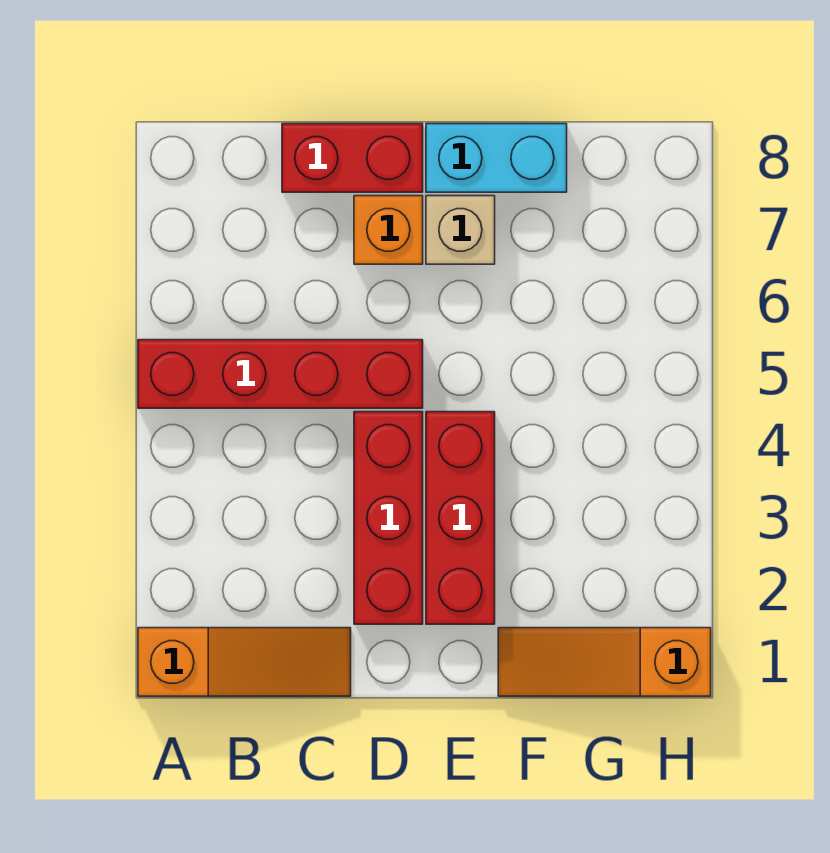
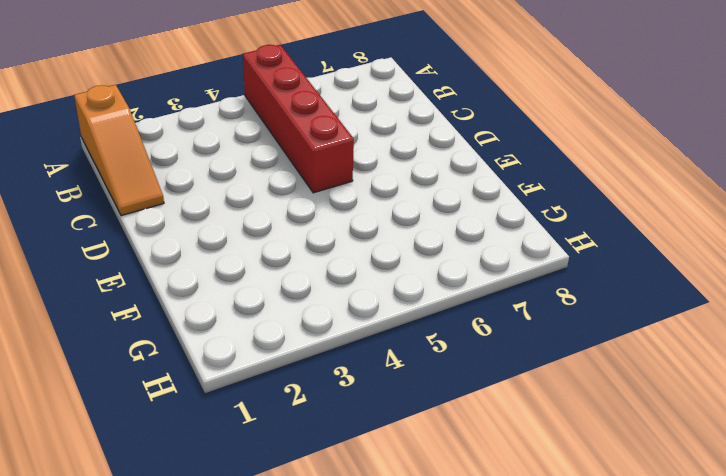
none -> red 1x2 brick [282,124,423,192]
none -> red 1x3 brick [354,412,423,624]

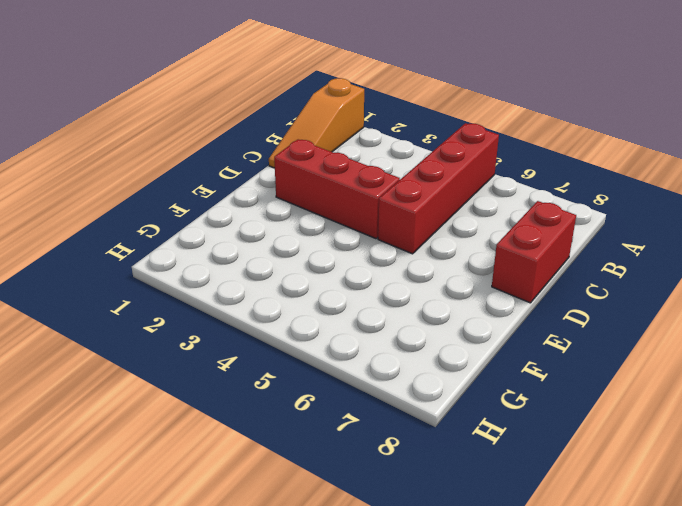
none -> orange 1x1 brick [354,196,423,264]
none -> red 1x3 brick [426,412,495,624]

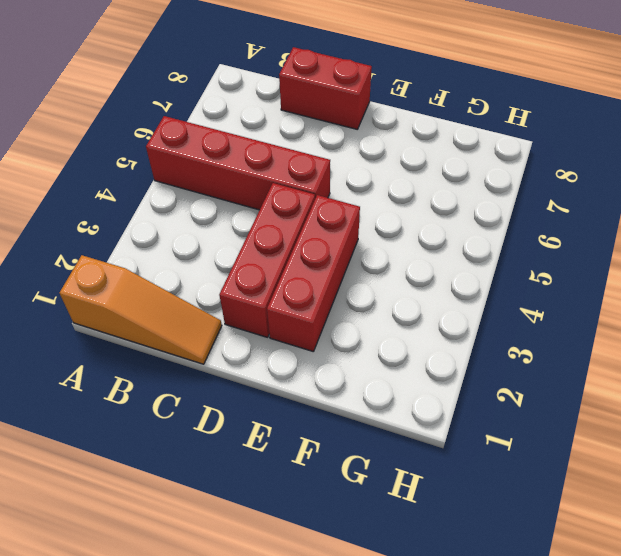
none -> orange 1x1 brick [354,196,423,264]
none -> tan 1x1 brick [426,196,495,264]

